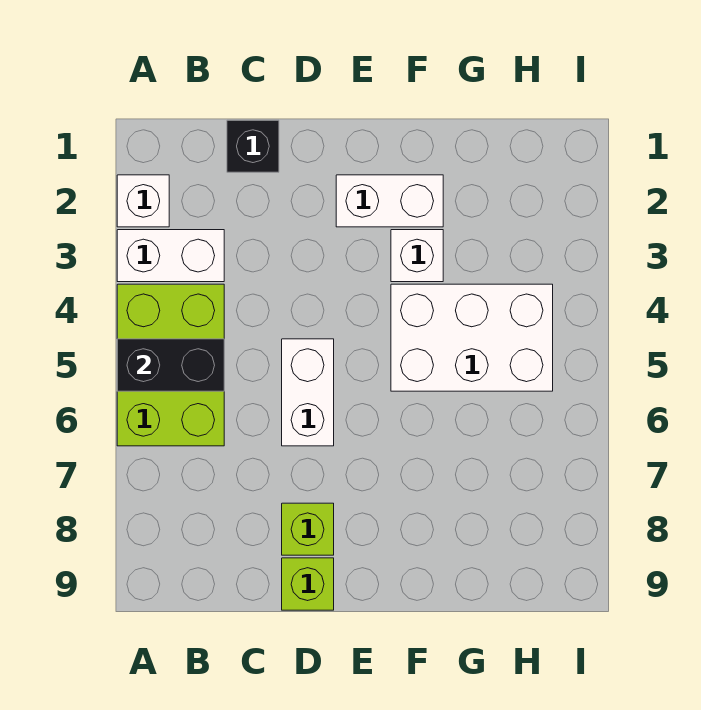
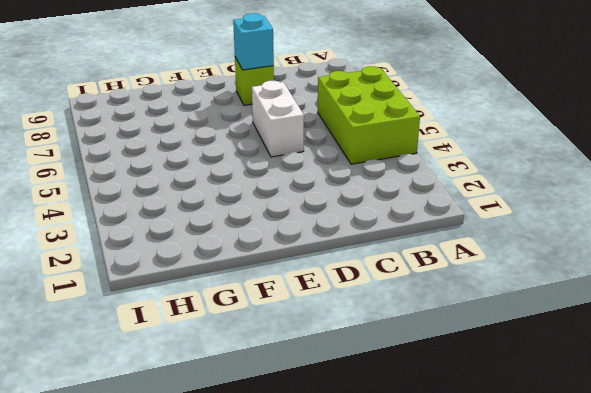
cyan 1x1 brick [233,13,274,70] -> none
none -> white 1x1 brick [117,175,169,227]
none -> white 1x2 brick [117,230,224,282]

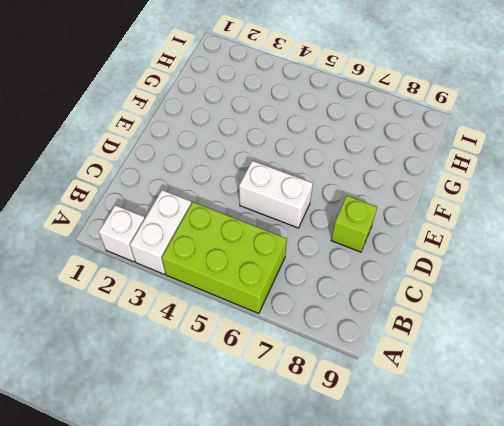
none -> black 1x1 brick [227,120,279,172]
none -> lime 1x1 brick [282,558,334,610]

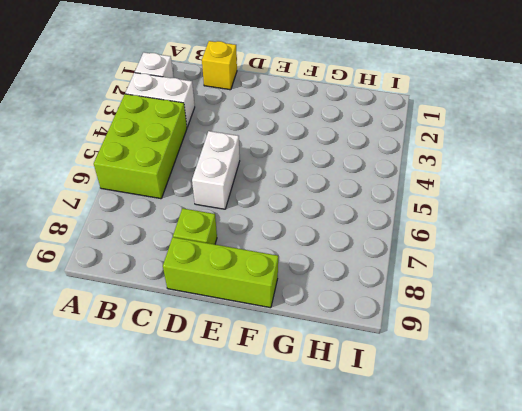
yellow 1x1 brick [202,41,237,90] -> black 1x1 brick [227,120,279,172]
lime 1x3 brick [163,237,278,308] -> lime 1x1 brick [282,558,334,610]
none -> white 1x2 brick [336,175,443,227]
none -> white 1x1 brick [391,230,443,282]

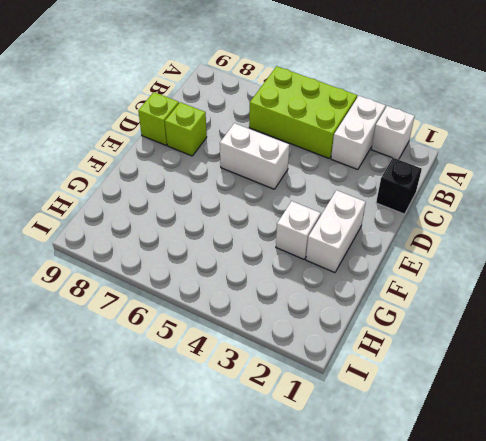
none -> white 2x3 brick [391,284,553,391]
none -> black 1x2 brick [117,339,224,391]

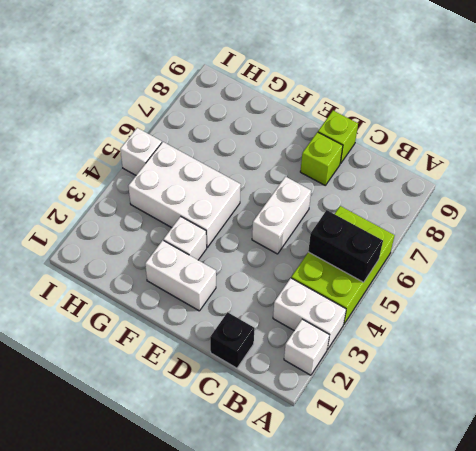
white 1x1 brick [120,128,162,175] -> none

